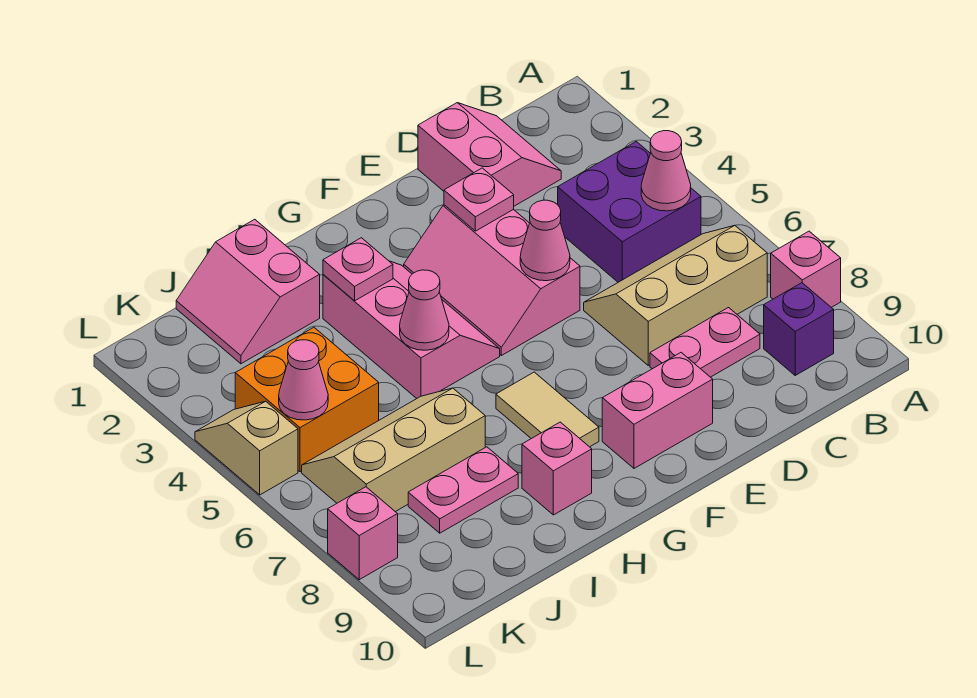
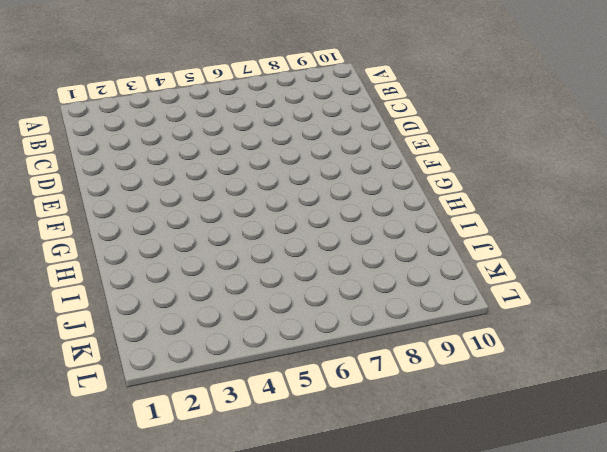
none -> pink 1x1 brick [771,231,841,307]
none -> purple 2x2 brick [558,142,701,282]
none -> tan 2x3 slope [584,225,767,365]

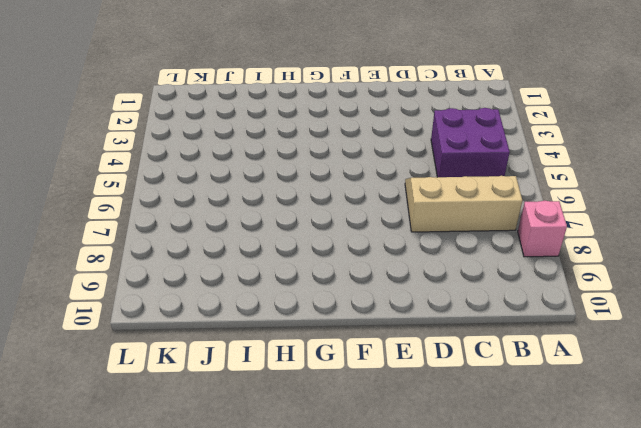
none -> purple 1x1 brick [764,283,834,375]
none -> pink 2x2 slope [418,103,561,206]
none -> pink 1x2 plate [650,308,760,377]

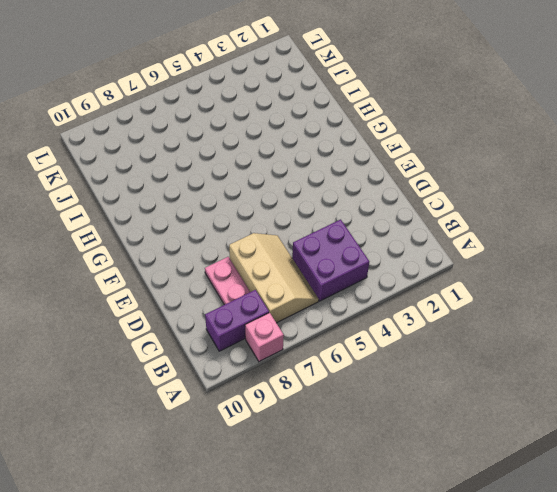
purple 1x2 brick [205,290,269,351] -> purple 1x1 brick [764,283,834,375]
none -> pink 2x2 slope [418,103,561,206]
none -> pink 2x3 slope [404,205,580,356]
none -> pink 1x2 brick [602,353,713,468]

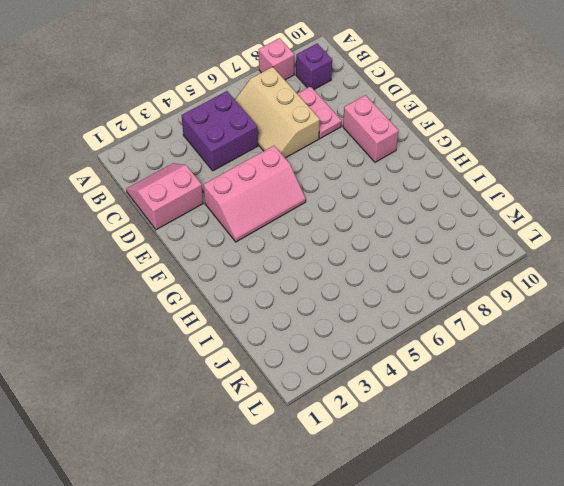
none -> pink 2x3 slope [323,261,500,398]
none -> tan 1x2 tile [496,372,599,447]
none -> pink 1x1 brick [522,422,592,515]

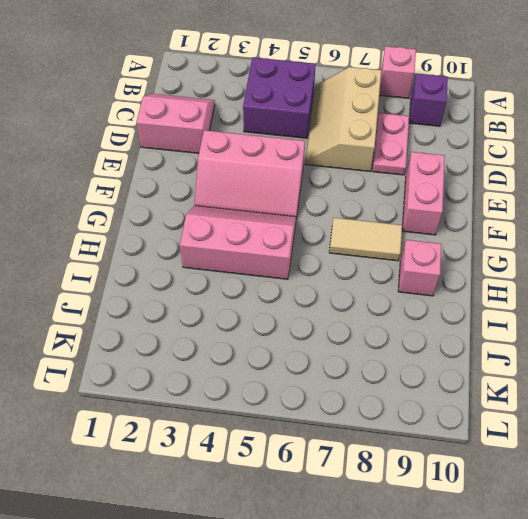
none -> pink 2x2 slope [176,219,320,364]
none -> tan 2x3 slope [302,388,485,512]
none -> pink 1x2 plate [408,447,518,533]

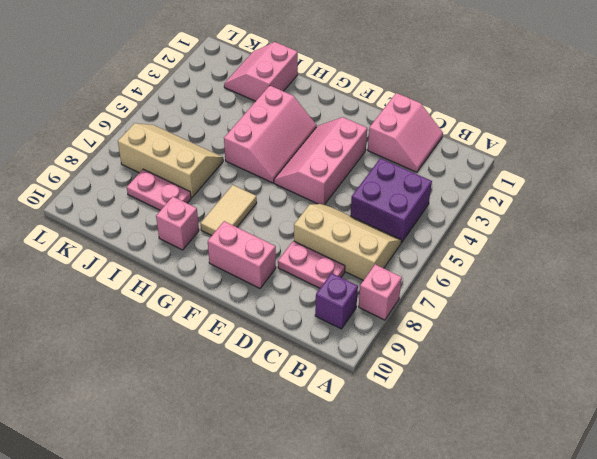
none -> orange 2x2 brick [235,327,379,472]
none -> tan 1x2 slope [195,401,298,495]
none -> pink 1x1 brick [328,487,398,580]

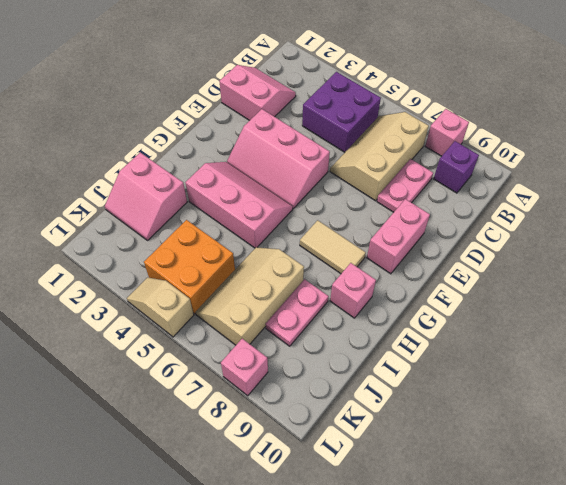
none -> pink 1x1 cone [641,131,691,211]
none -> pink 1x1 plate [444,168,514,231]
none -> pink 1x1 cone [520,200,570,281]

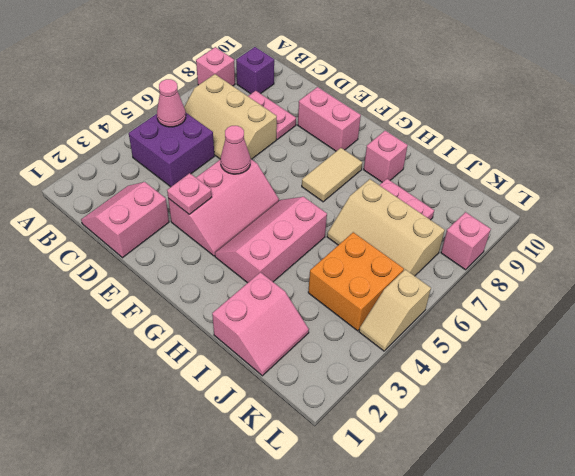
none -> pink 1x1 plate [323,238,393,301]
none -> pink 1x1 cone [400,270,449,350]
none -> pink 1x1 cone [279,340,328,420]

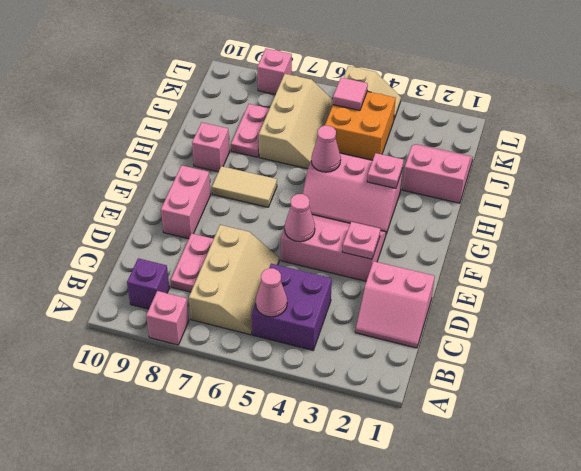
pink 1x1 tile [333,78,368,110] -> pink 1x1 cone [279,340,328,420]

